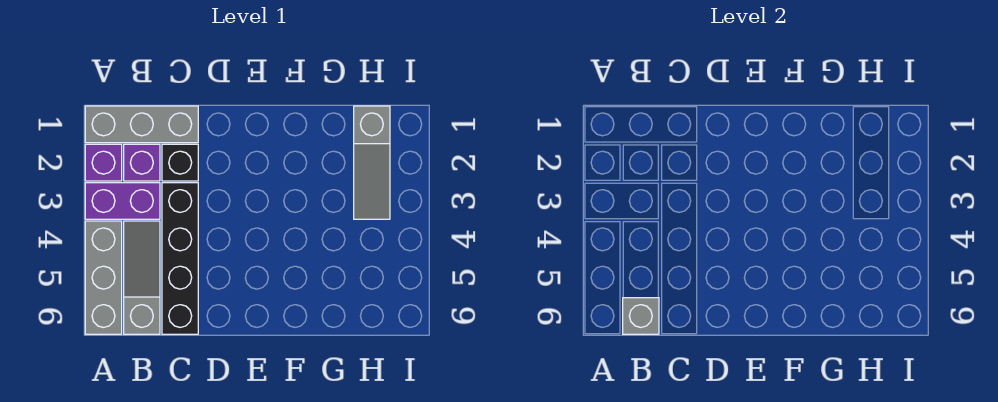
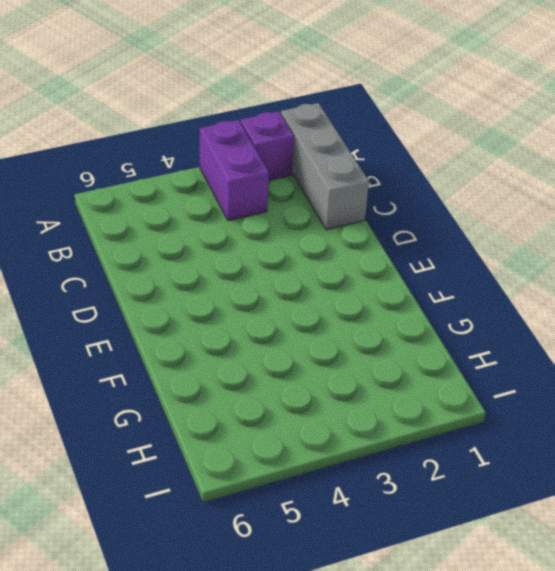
none -> grey 1x3 brick [85,221,122,334]
none -> purple 1x1 brick [124,144,160,181]

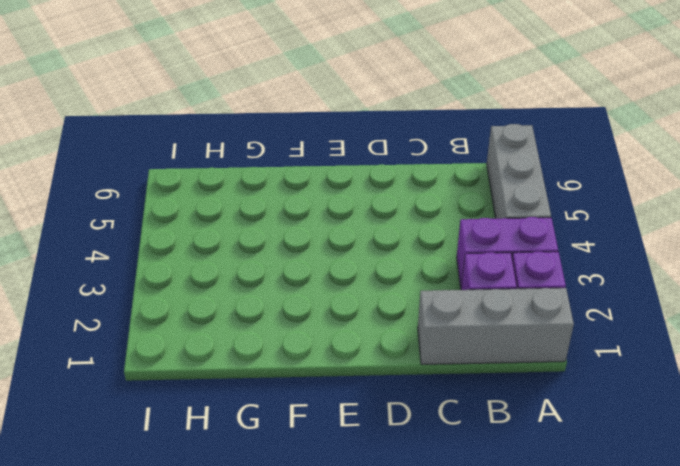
none -> grey 1x3 slope [124,221,160,334]
none -> black 1x1 brick [162,144,198,181]

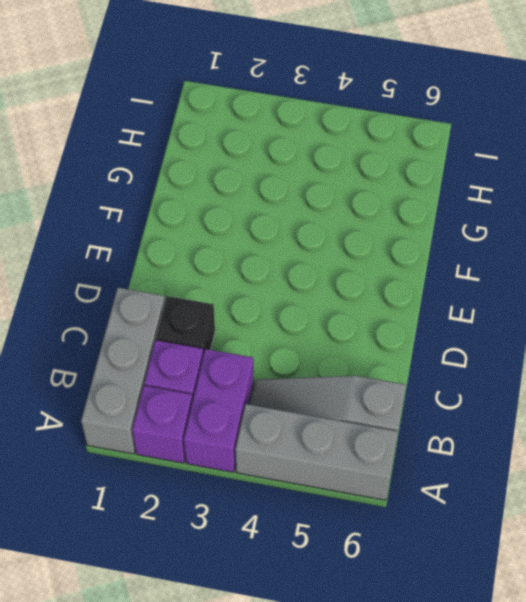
none -> black 1x4 brick [162,183,198,334]
none -> grey 1x3 slope [354,106,390,219]

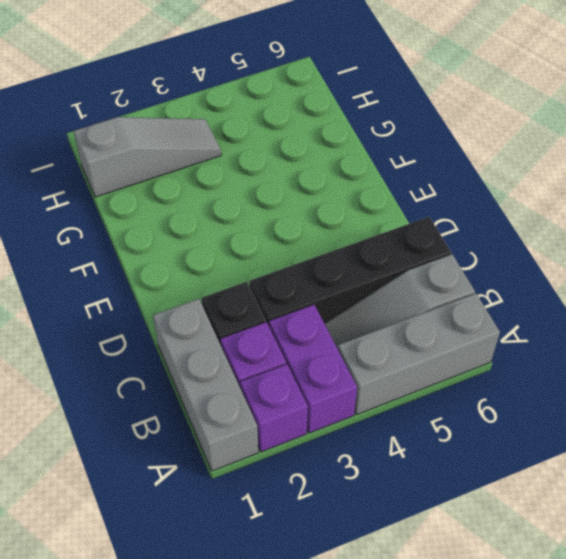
none -> grey 1x1 brick [623,298,659,334]

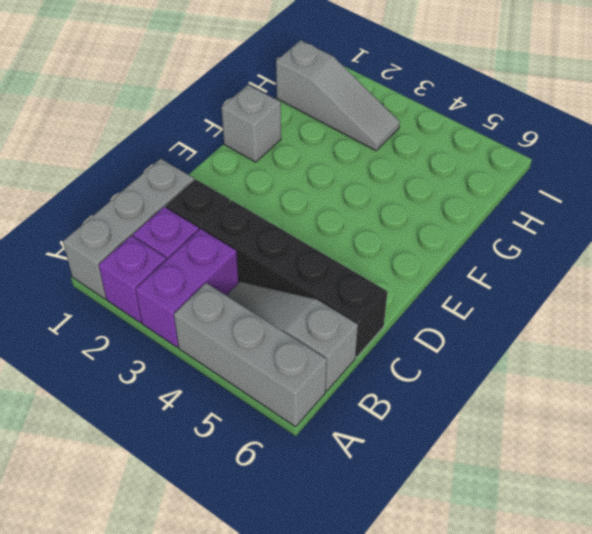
grey 1x1 brick [221,85,281,162] -> grey 1x1 brick moved to [623,298,659,334]

